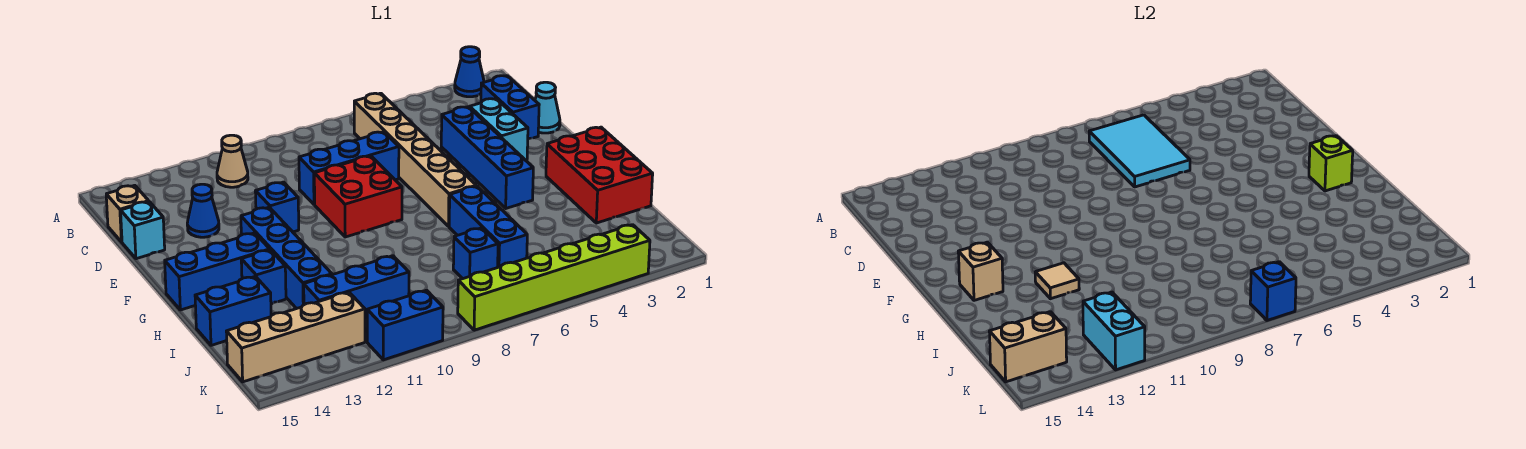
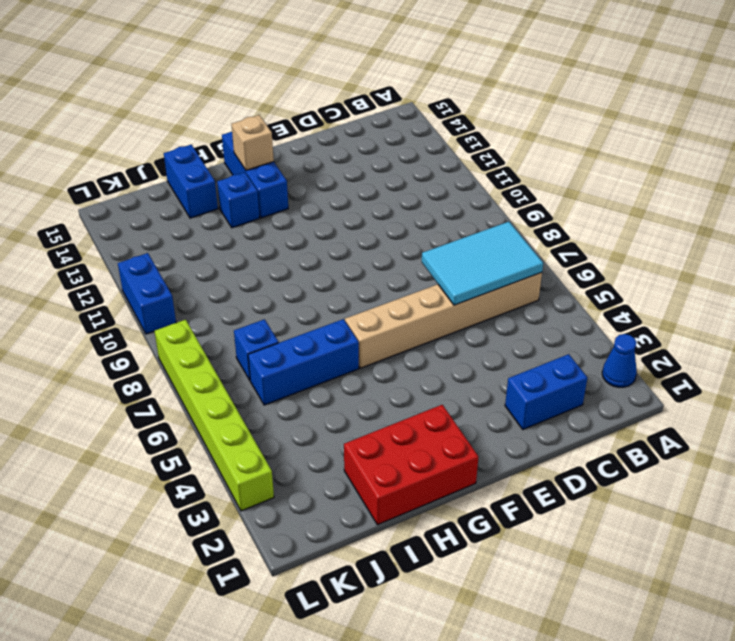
none -> tan 1x1 cone [217,135,248,187]
none -> tan 1x1 brick [106,185,149,242]
none -> cyan 1x1 cone [535,82,560,133]
none -> cyan 1x2 brick [470,99,528,160]

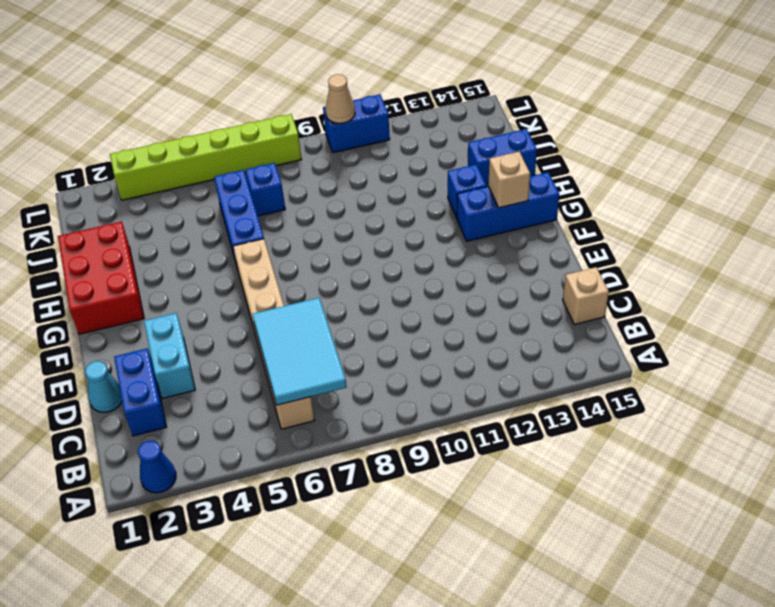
tan 1x1 cone [326,74,355,124] -> tan 1x1 cone moved to [217,135,248,187]
none -> blue 1x4 brick [441,107,533,208]
none -> blue 1x3 brick [299,132,399,205]
none -> blue 1x1 cone [187,184,219,237]
none -> cyan 1x1 brick [121,202,165,259]

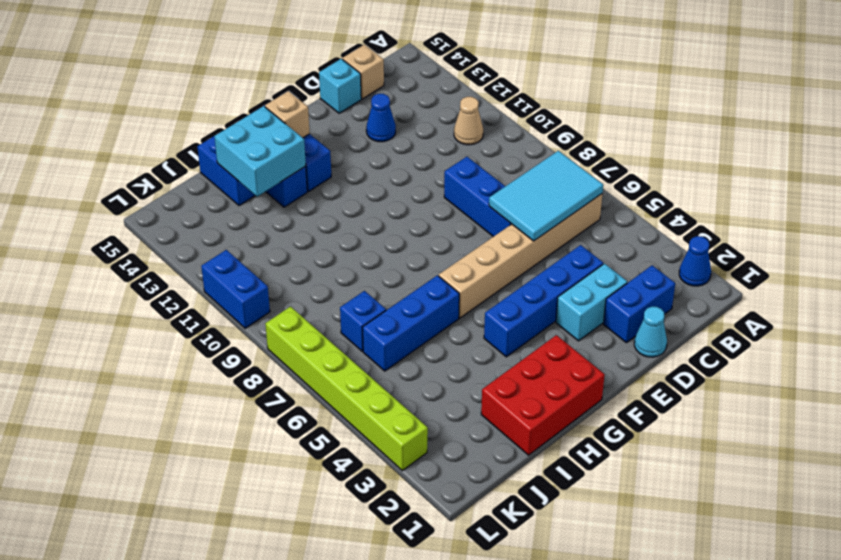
cyan 2x2 brick [214,106,306,197] -> none
none -> red 2x2 brick [314,156,402,237]
none -> blue 1x1 brick [255,182,299,232]
none -> blue 1x4 brick [241,207,332,309]
none -> blue 1x3 brick [304,256,409,319]

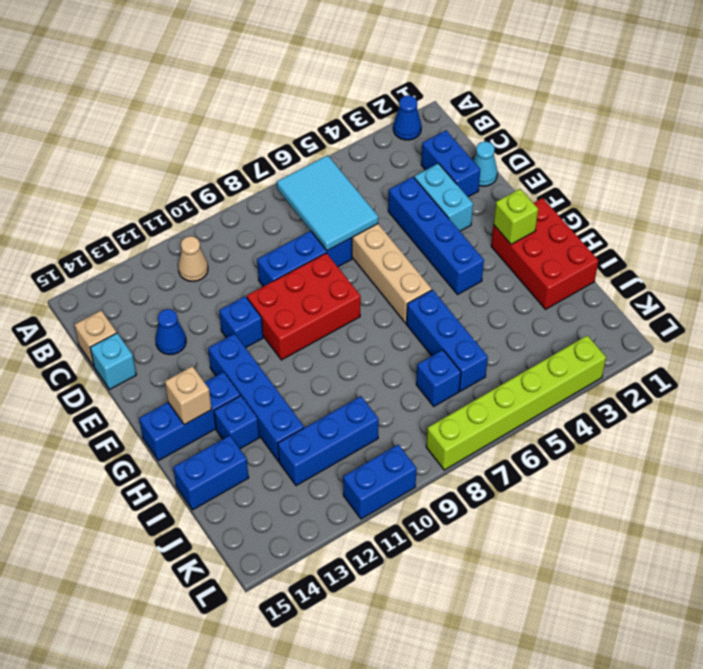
red 2x3 brick [247,253,361,360] -> red 2x2 brick [314,156,402,237]
none -> tan 1x4 brick [226,292,365,382]
none -> tan 1x1 tile [1035,263,1079,299]
none -> cyan 1x2 brick [1083,292,1145,370]
none -> tan 1x2 brick [989,312,1067,382]

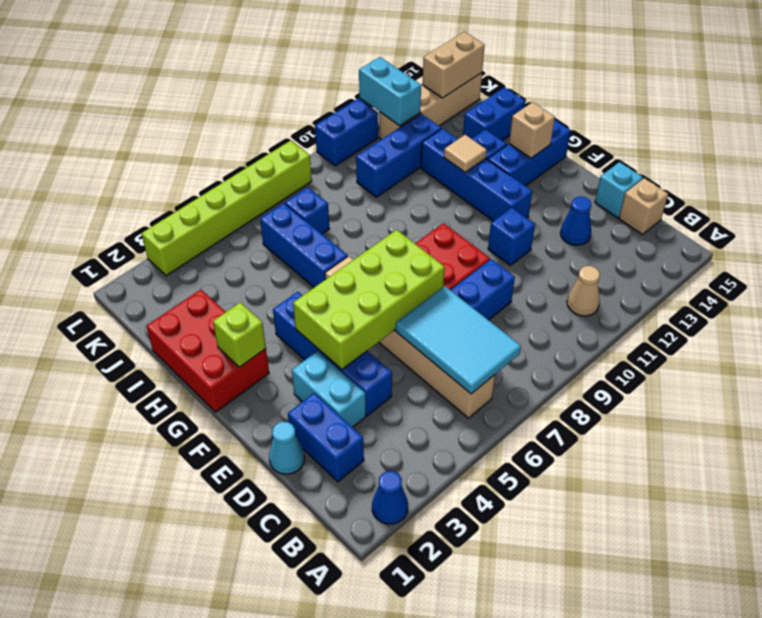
lime 2x4 brick [293,230,445,369] -> none
none -> blue 1x1 brick [1250,262,1296,320]

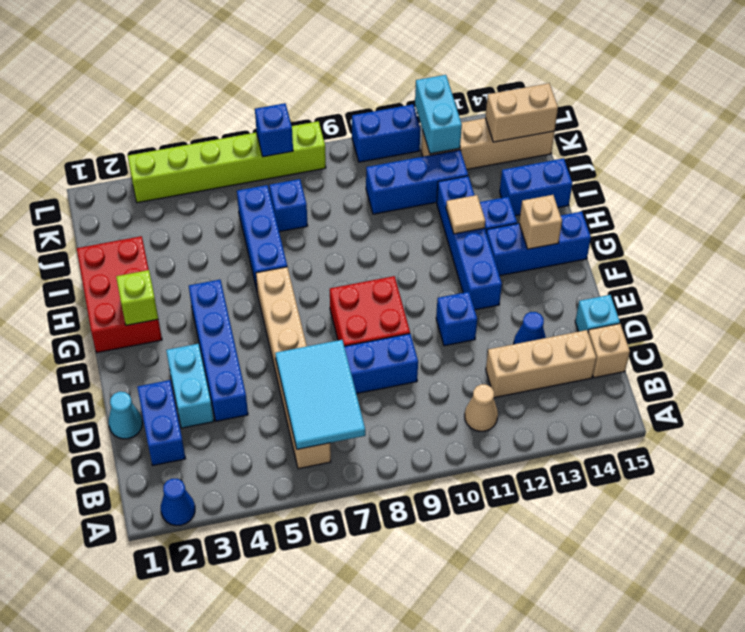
tan 1x3 brick [486,330,596,398] -> none

